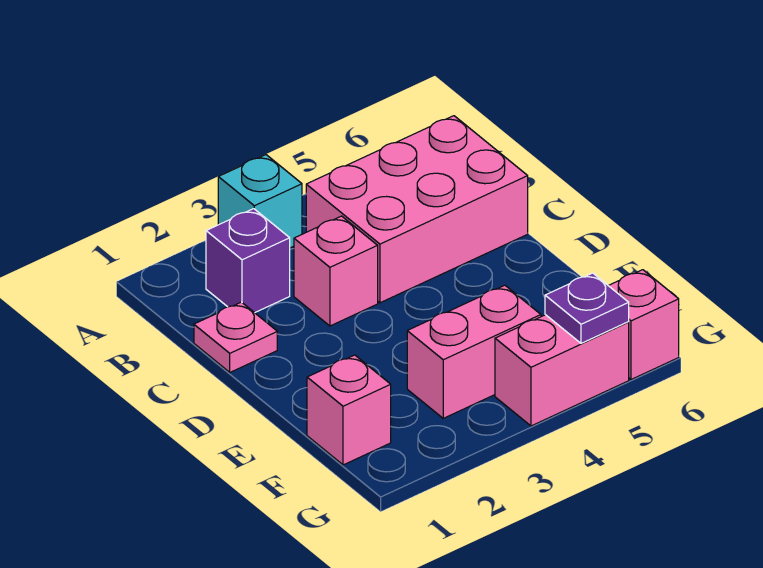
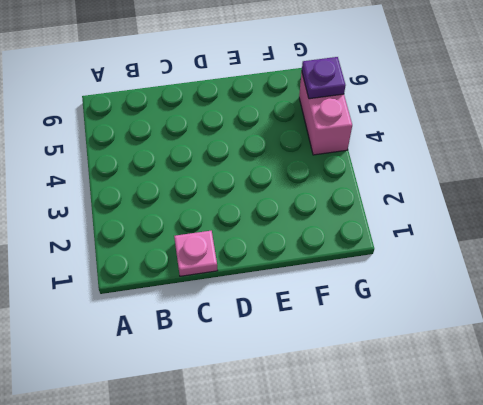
none -> cyan 1x1 brick [218,155,302,248]
none -> purple 1x1 brick [206,209,290,313]

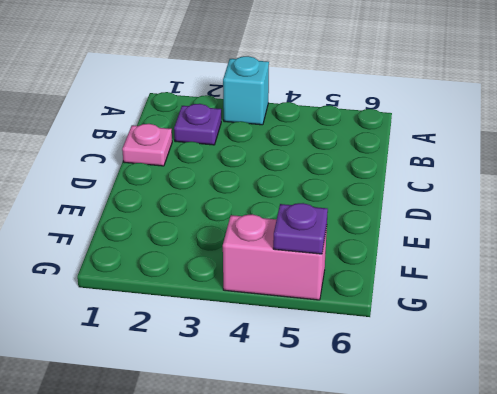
purple 1x1 plate [174,104,221,145] -> purple 1x1 brick [206,209,290,313]
none -> pink 2x3 brick [306,116,528,303]
none -> pink 1x1 brick [294,216,378,326]

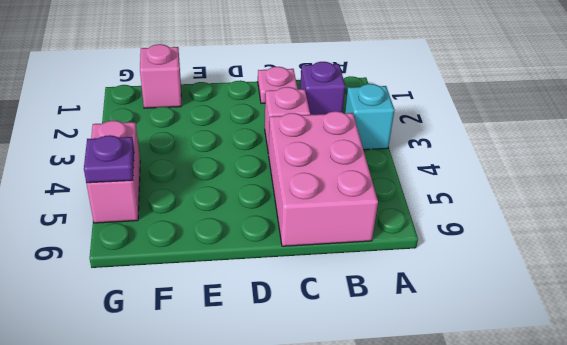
none -> pink 1x2 brick [407,285,541,418]
none -> pink 1x1 brick [608,270,679,380]

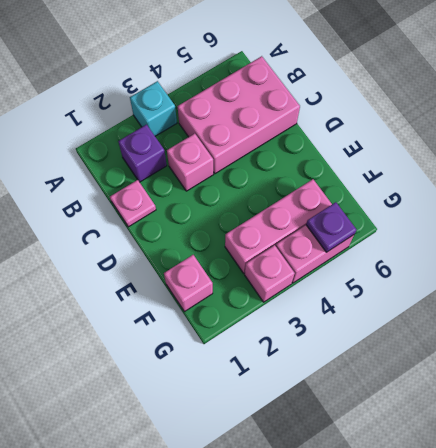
pink 1x3 brick [225,179,332,273] -> pink 1x2 brick [407,285,541,418]
pink 1x1 brick [245,245,295,302] -> pink 1x1 brick moved to [608,270,679,380]

